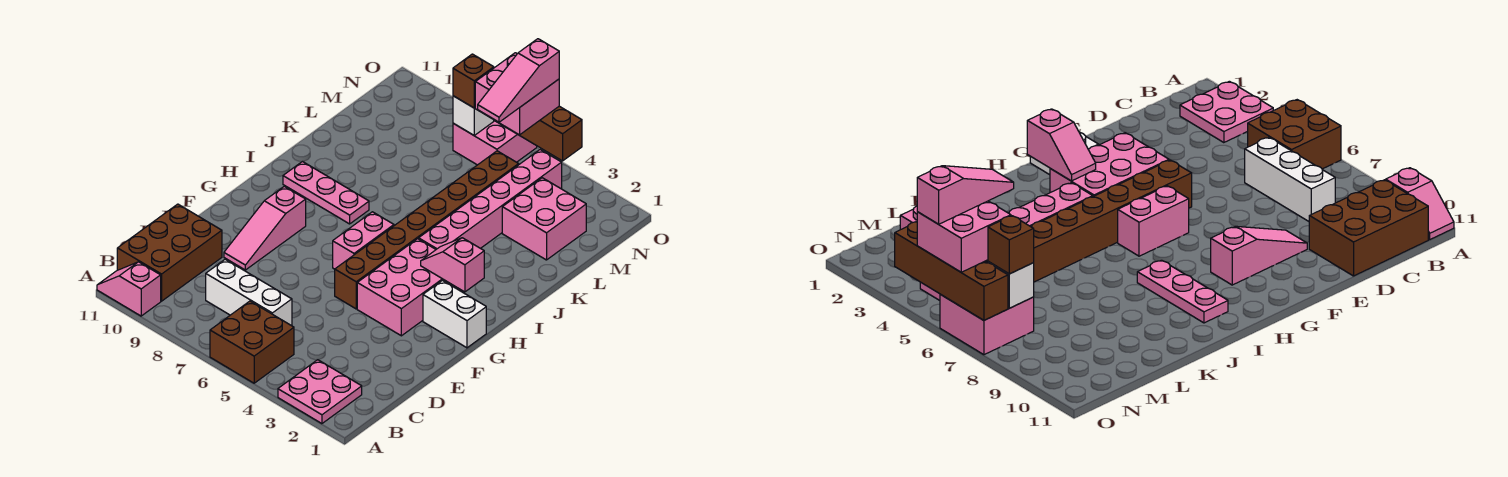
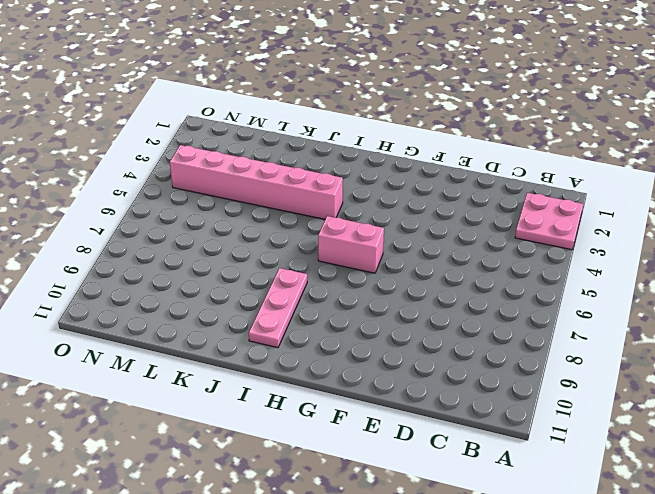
none -> brown 2x2 brick [210,301,294,383]
none -> pink 1x2 slope [97,262,161,316]
none -> brown 2x3 brick [117,204,222,301]

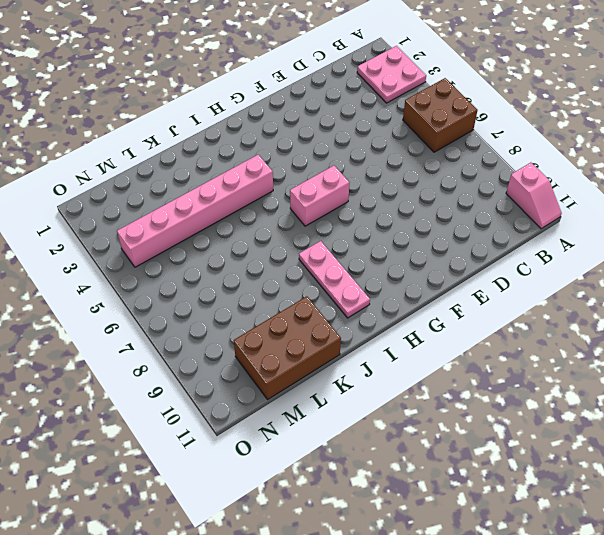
brown 2x3 brick [234,296,341,399] -> brown 2x3 brick moved to [117,204,222,301]
none -> white 1x3 brick [206,259,292,326]
none -> pink 1x3 slope [224,186,306,270]
none -> pink 2x3 brick [357,239,462,336]

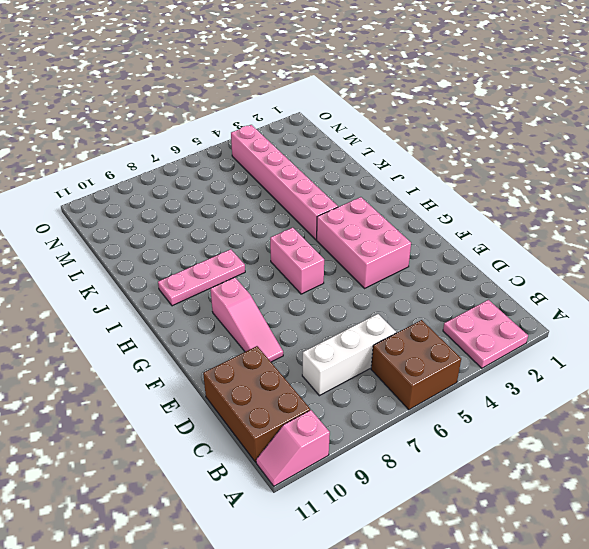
none -> brown 1x8 brick [335,151,519,309]
none -> white 1x2 brick [423,281,486,348]
none -> pink 2x2 brick [502,178,586,260]

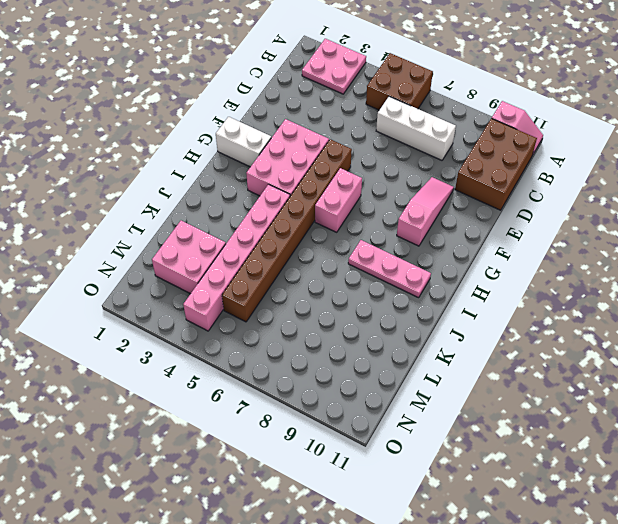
none -> pink 2x2 brick [453,121,537,165]
none -> pink 1x2 slope [421,238,484,292]
none -> white 1x1 brick [453,96,494,135]

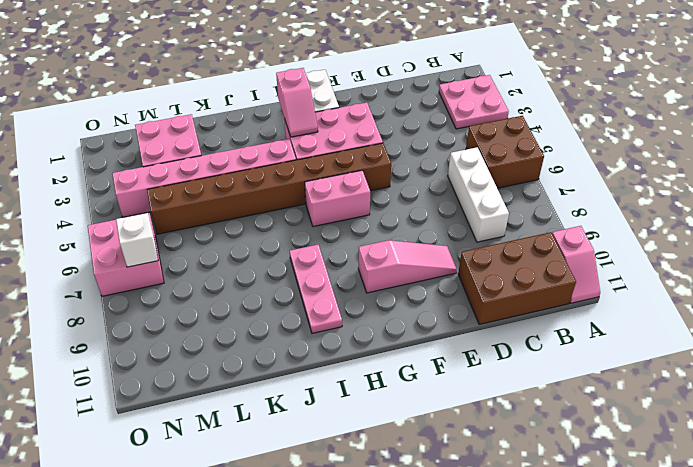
none -> brown 1x4 brick [494,106,582,161]
none -> pink 2x2 brick [475,53,559,135]
none -> brown 1x1 brick [453,54,494,108]

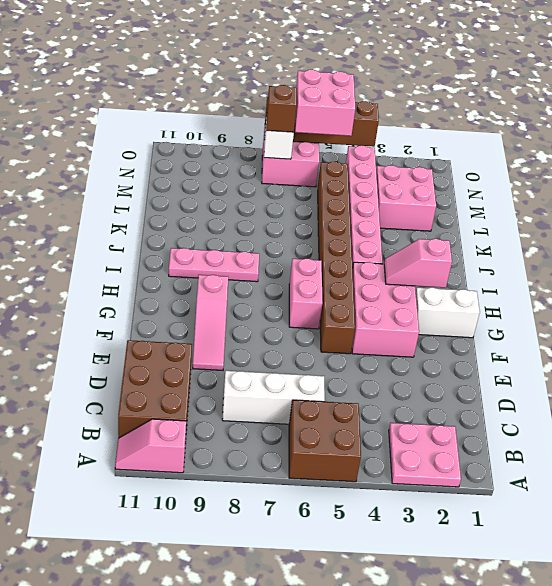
none -> pink 1x3 slope [478,39,559,122]

